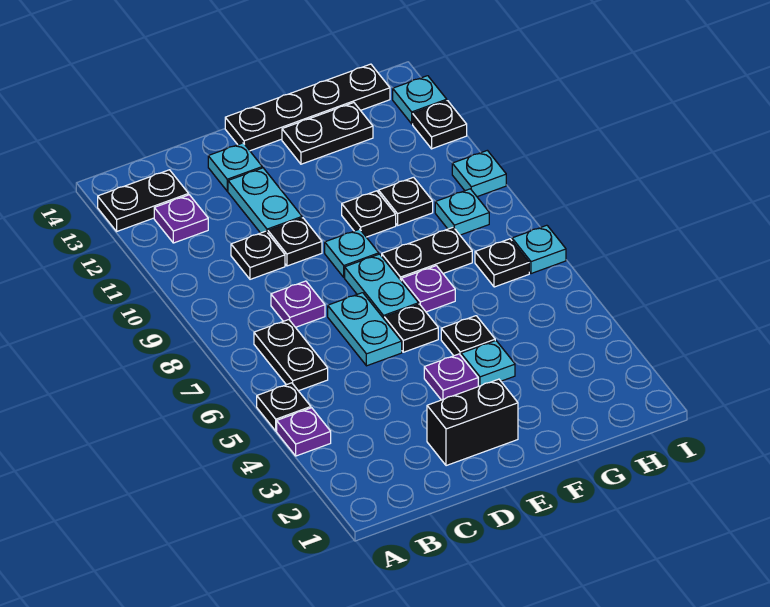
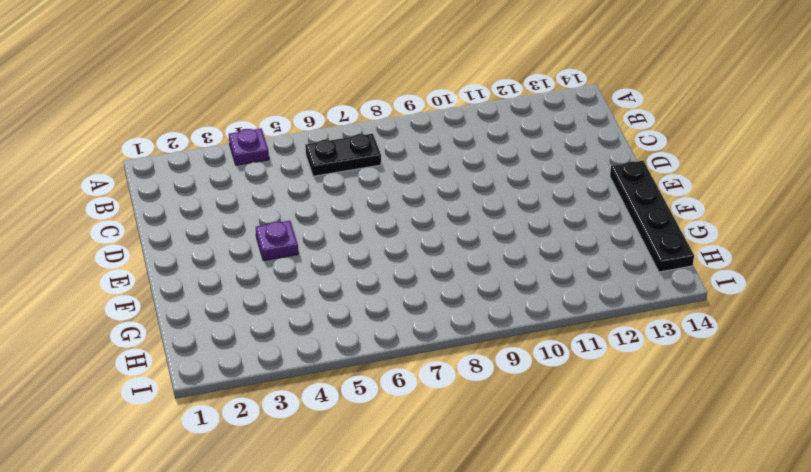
none -> black 1x1 plate [257,383,311,431]
none -> black 1x2 plate [98,170,189,231]
none -> purple 1x1 plate [154,195,208,243]
none -> purple 1x1 plate [271,281,325,327]

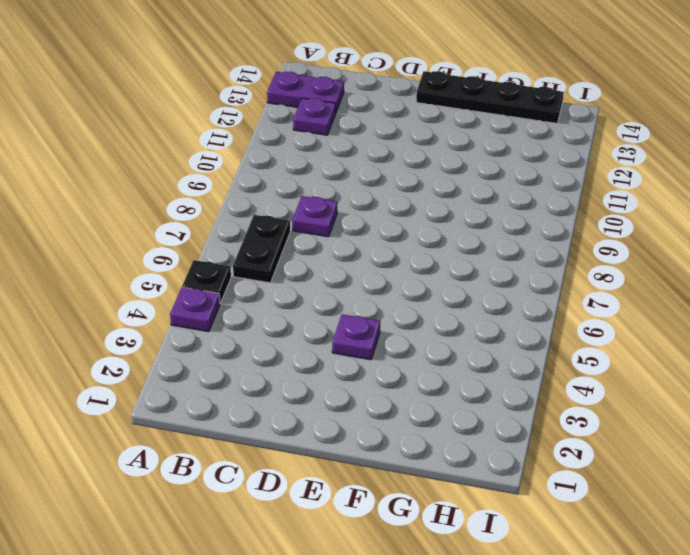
purple 1x2 plate [267,72,344,112] -> black 1x2 plate [98,170,189,231]
none -> black 1x1 plate [231,231,285,279]
none -> black 1x2 brick [427,379,518,466]
none -> cyan 1x2 plate [328,293,402,366]
none -> black 1x1 plate [268,218,322,266]

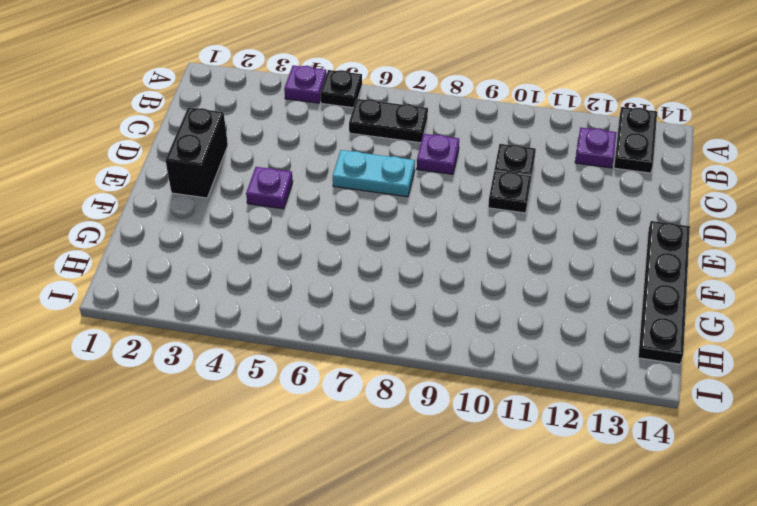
none -> cyan 1x2 plate [228,168,302,233]
none -> cyan 1x1 plate [208,143,262,191]
none -> black 1x1 plate [384,304,438,352]
none -> cyan 1x2 plate [345,254,419,318]

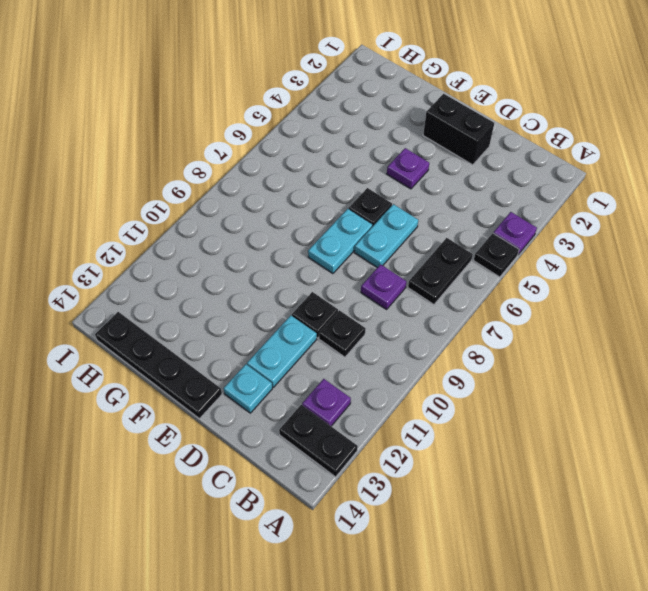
none -> cyan 1x1 plate [325,229,379,277]
none -> cyan 1x1 plate [461,341,515,386]
none -> black 1x1 plate [441,316,495,356]
none -> purple 1x1 plate [401,266,455,312]

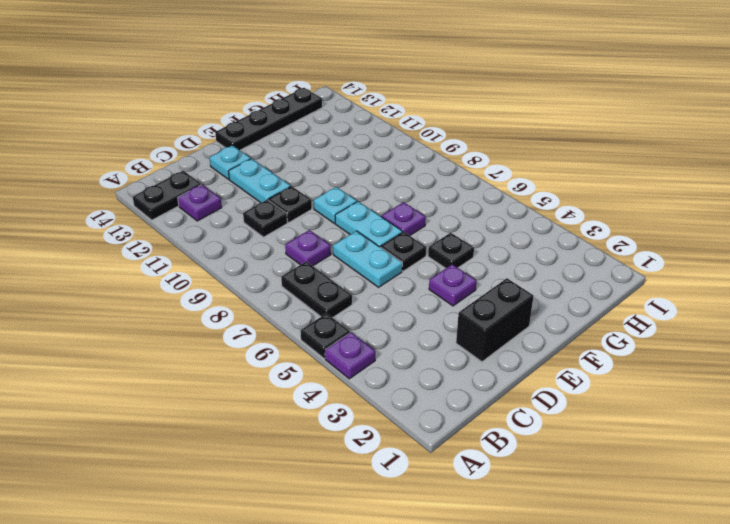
none -> cyan 1x1 plate [461,341,515,386]
none -> black 1x2 plate [382,227,472,280]
none -> black 1x1 plate [342,191,396,237]
none -> black 1x2 plate [282,103,373,164]

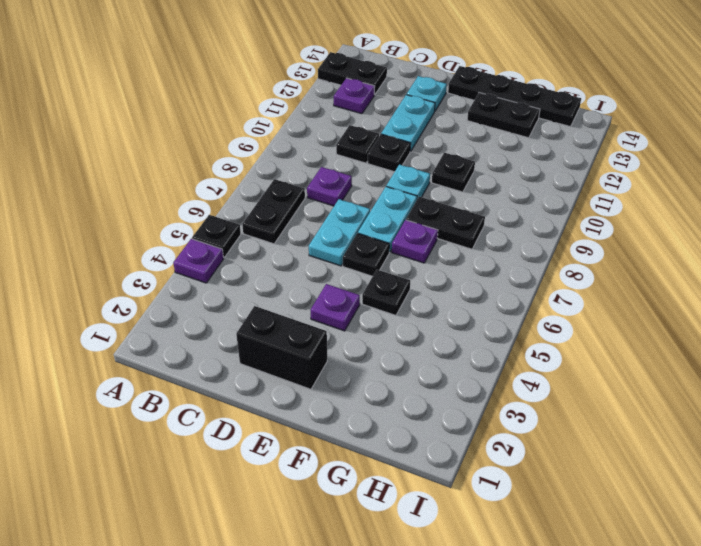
none -> cyan 1x1 plate [461,341,515,386]
none -> black 1x1 plate [379,177,433,225]
none -> black 1x1 plate [475,239,529,287]
none -> cyan 1x1 plate [435,189,489,235]

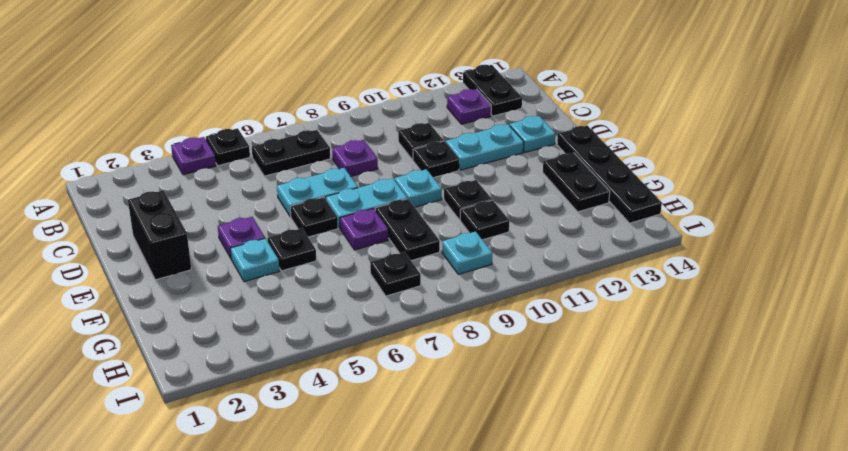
none -> cyan 1x1 plate [512,225,566,274]
none -> cyan 1x1 plate [452,150,506,197]
none -> black 1x1 plate [413,101,467,149]
none -> cyan 1x1 plate [393,76,447,124]

